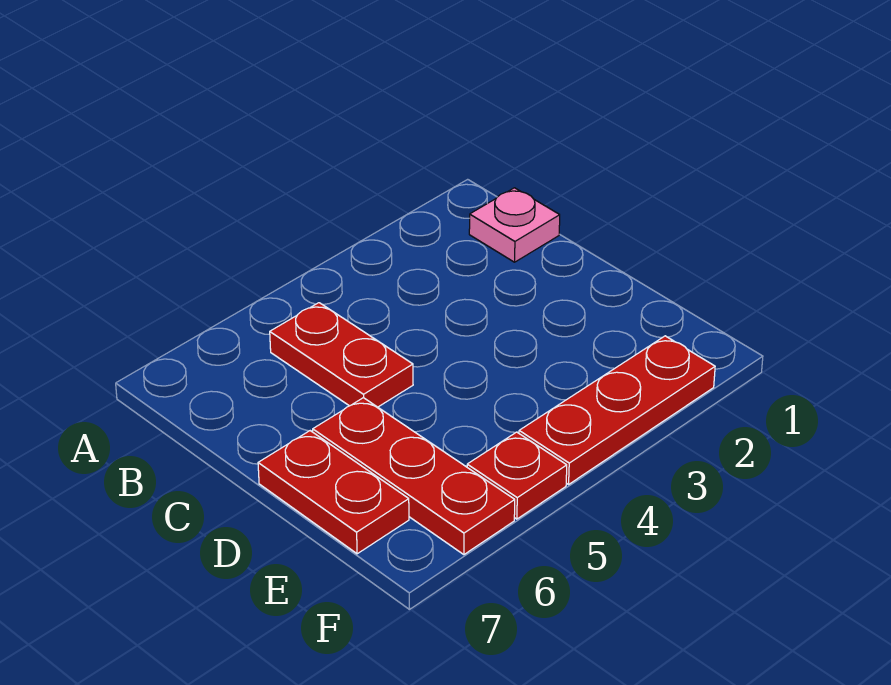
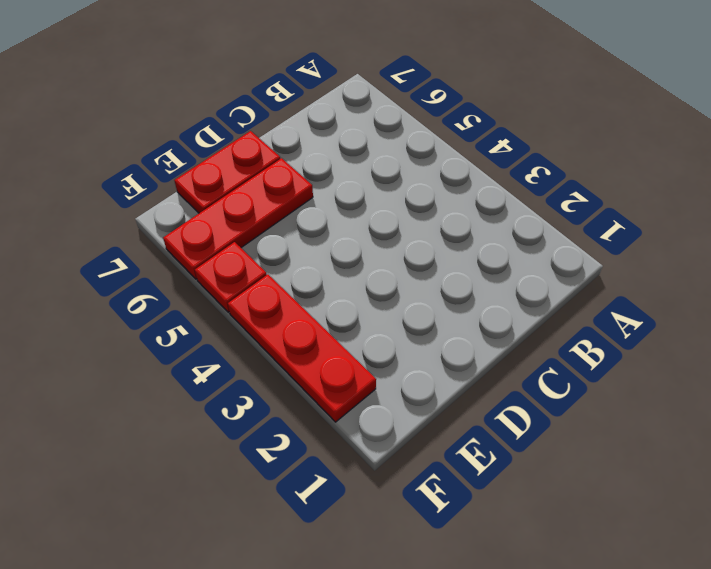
none -> pink 1x1 plate [469,188,560,262]
none -> red 1x2 plate [270,303,413,407]

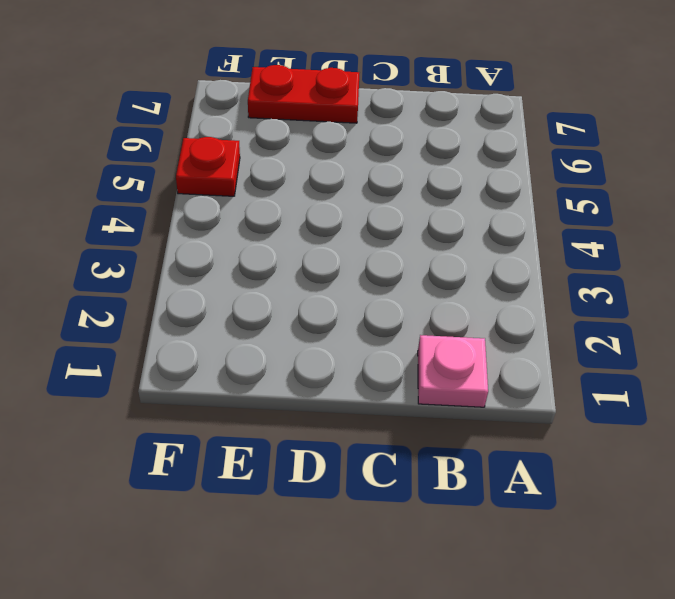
none -> red 1x2 plate [270,303,413,407]
none -> red 1x3 plate [313,398,515,555]

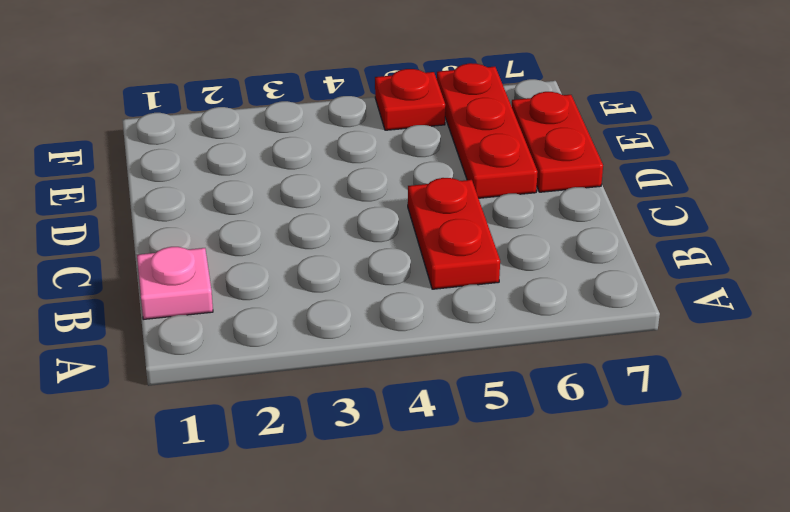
none -> red 1x3 plate [519,336,715,484]

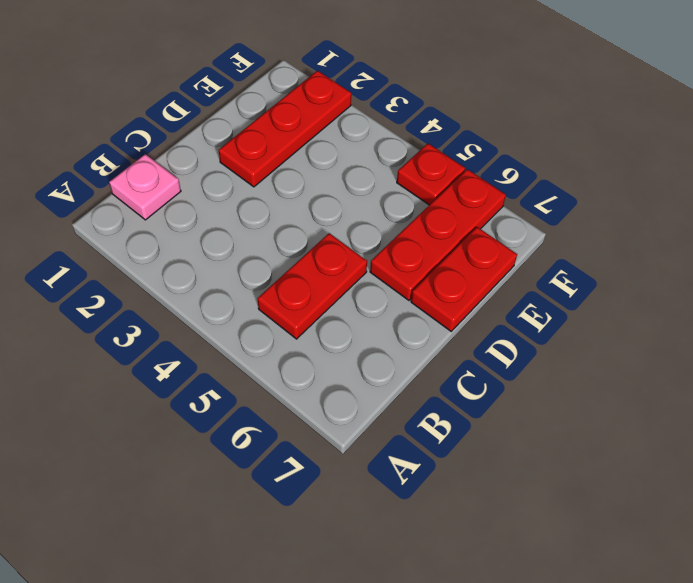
red 1x3 plate [219,71,351,187] -> red 1x3 plate turned to [519,336,715,484]

